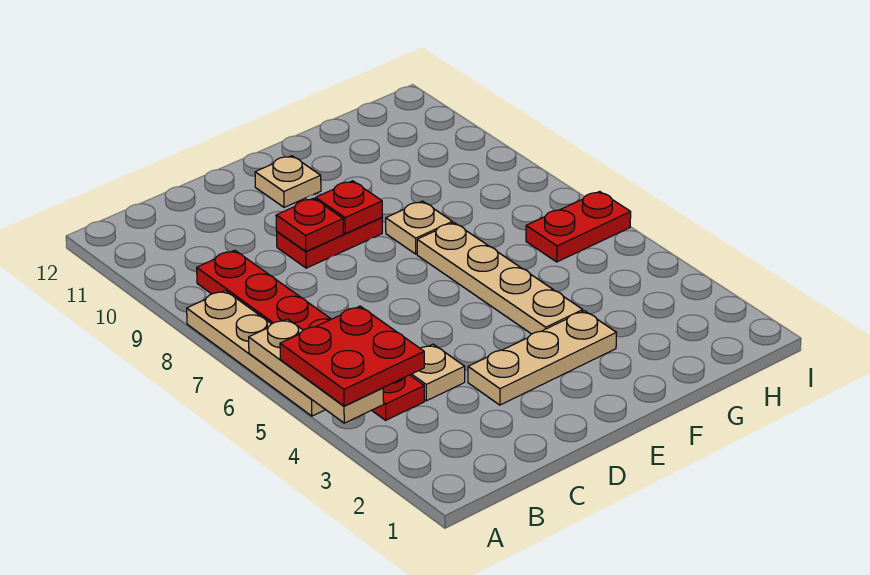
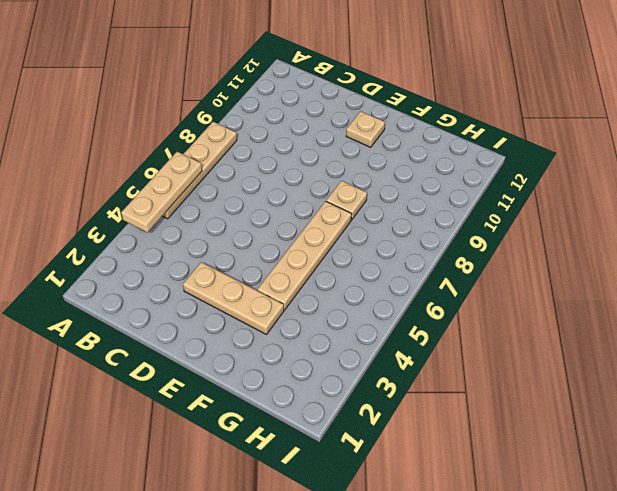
none -> red 1x6 plate [197,250,424,420]
none -> tan 1x1 plate [410,344,465,401]
none -> red 1x2 plate [277,217,382,268]

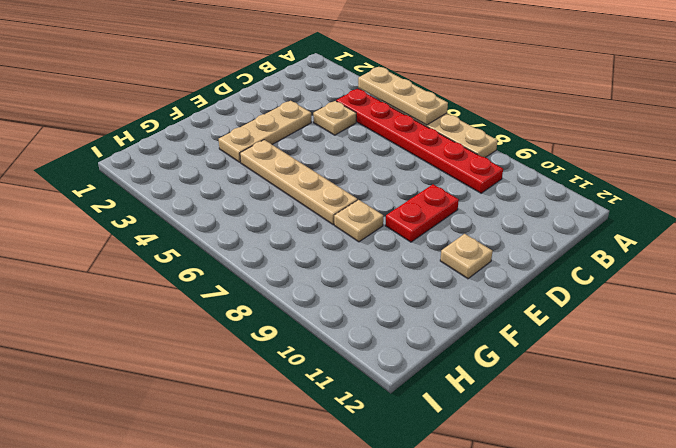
none -> red 1x2 plate [526,191,631,262]
none -> red 1x1 plate [276,198,343,251]
none -> red 1x1 plate [316,181,382,234]

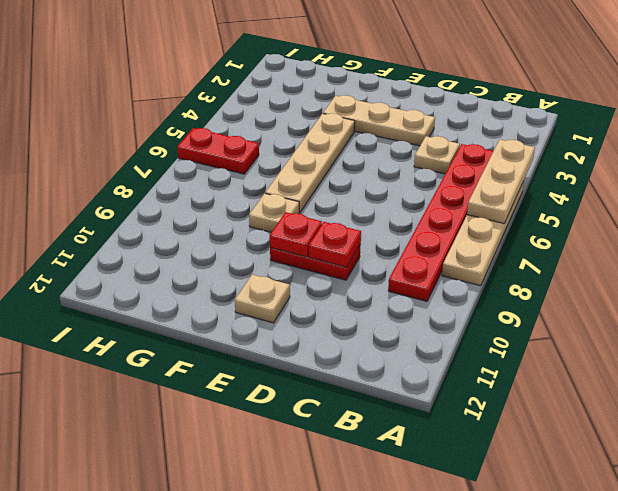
none -> red 2x2 plate [280,306,424,406]

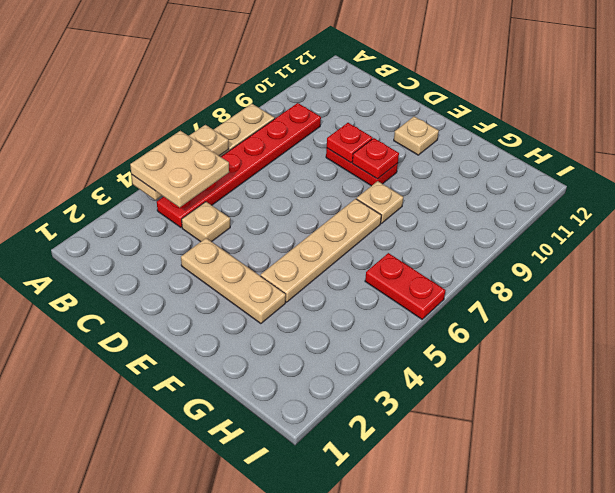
tan 2x2 plate [130,131,229,207] -> red 2x2 plate [280,306,424,406]

